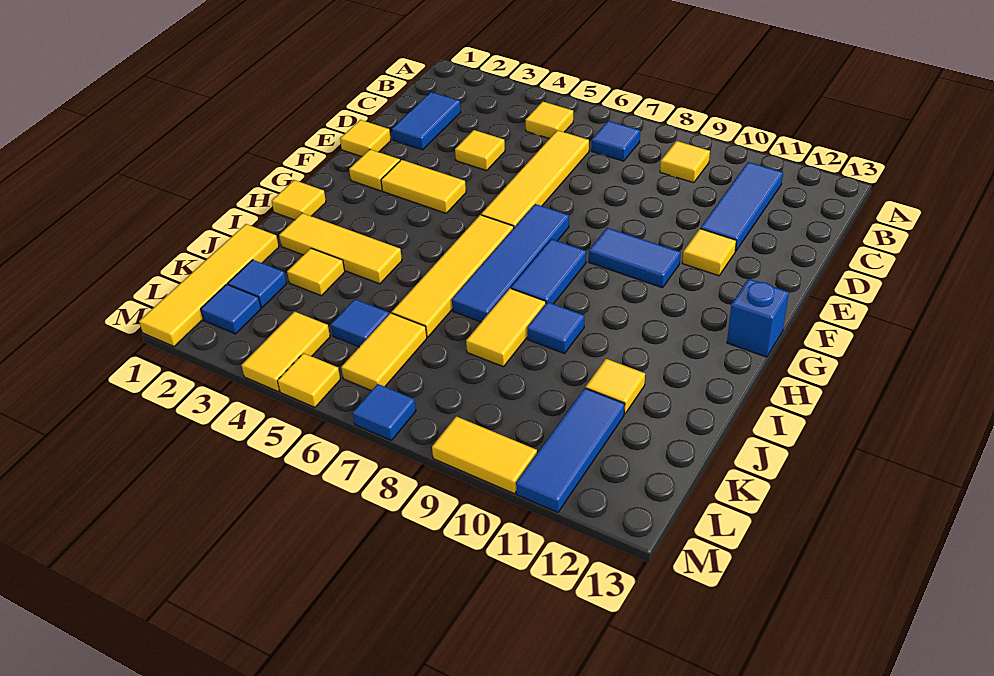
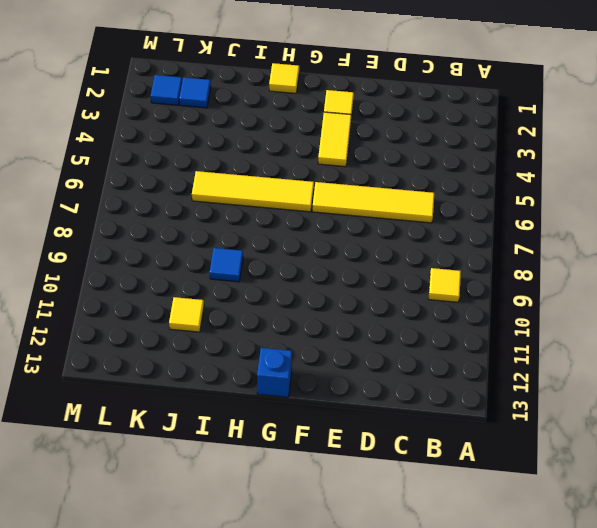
none -> yellow 1x1 tile [526,102,573,139]
none -> blue 1x1 tile [591,121,640,161]
none -> blue 1x3 tile [700,162,783,251]
none -> blue 1x2 tile [392,92,461,150]

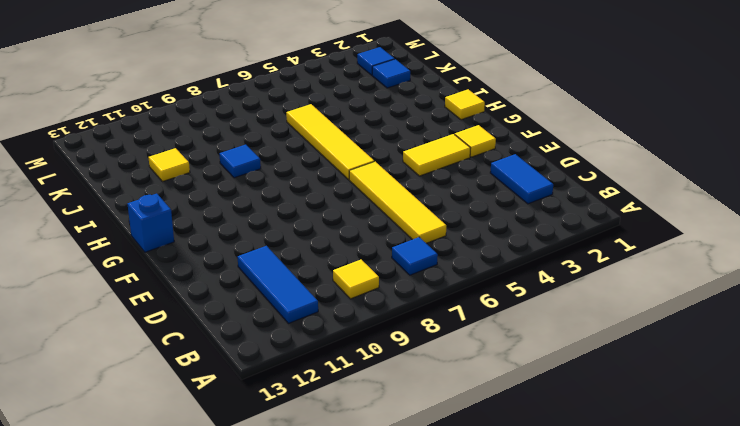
none -> yellow 1x1 tile [526,102,573,139]
none -> yellow 1x1 tile [455,130,505,171]
none -> yellow 1x1 tile [340,120,391,157]
none -> yellow 1x1 tile [682,229,736,276]

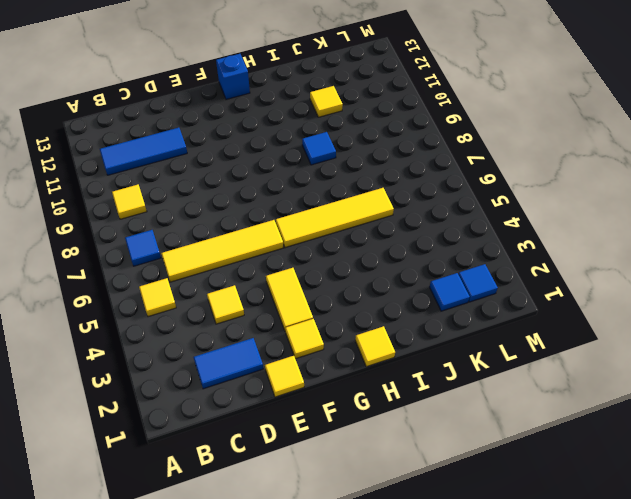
none -> yellow 1x1 tile [682,229,736,276]
none -> blue 1x4 tile [452,204,569,322]
none -> blue 1x2 tile [589,228,681,288]
none -> blue 1x2 tile [511,239,586,304]

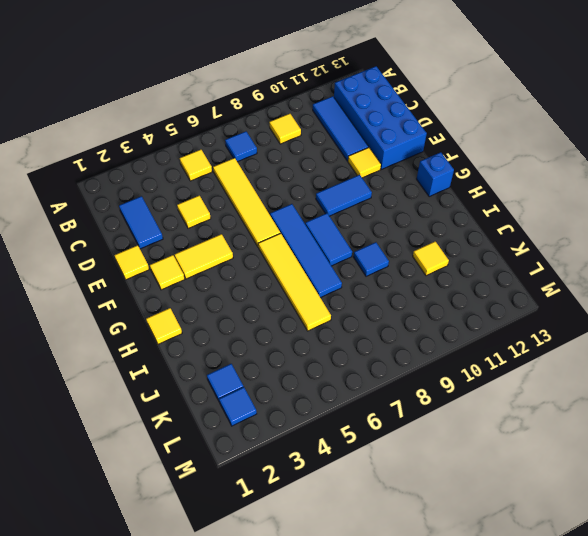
blue 2x4 brick [334,66,427,169] -> none
none -> yellow 1x3 tile [279,213,402,284]
none -> yellow 1x2 tile [466,288,546,367]
none -> yellow 1x4 tile [139,224,279,347]
none -> yellow 1x1 tile [287,248,345,296]

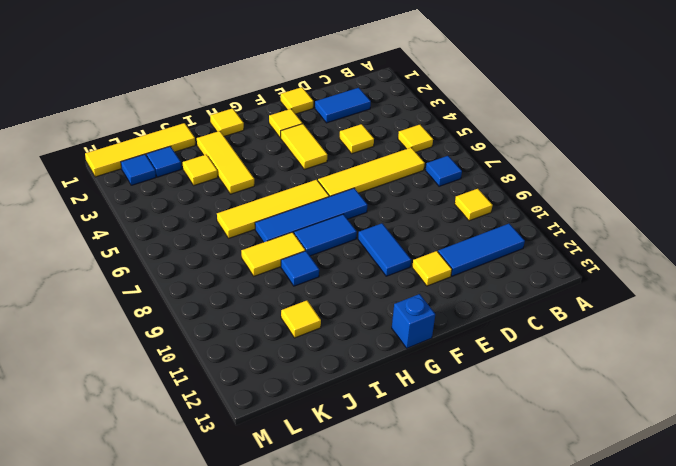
none -> blue 1x1 tile [331,299,389,347]
none -> yellow 1x2 tile [341,313,427,391]
none -> blue 1x3 tile [516,388,625,512]
none -> yellow 1x2 tile [241,312,330,391]

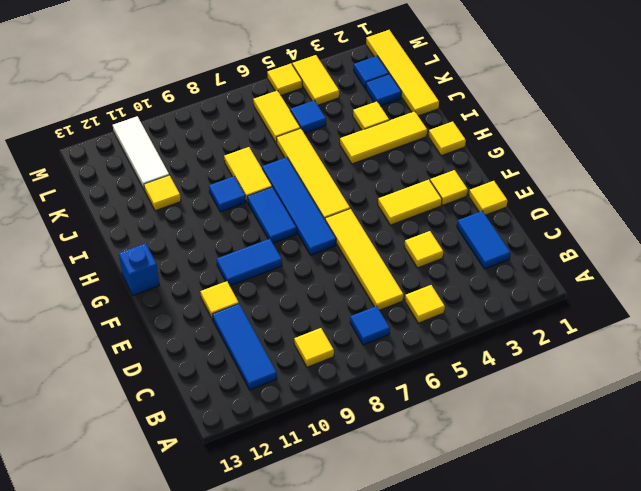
white 1x3 tile [113,116,169,190] -> blue 1x3 tile [516,388,625,512]
none -> blue 1x1 tile [353,384,416,440]
none -> yellow 1x2 tile [432,416,537,494]

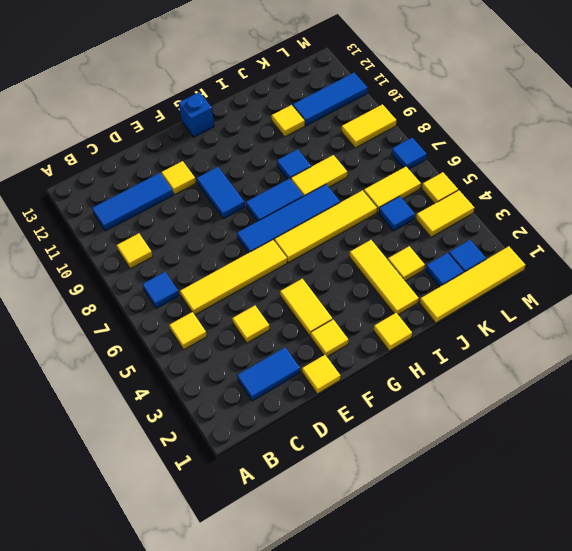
yellow 1x2 tile [342,104,396,148] -> yellow 1x2 tile turned to [432,416,537,494]

